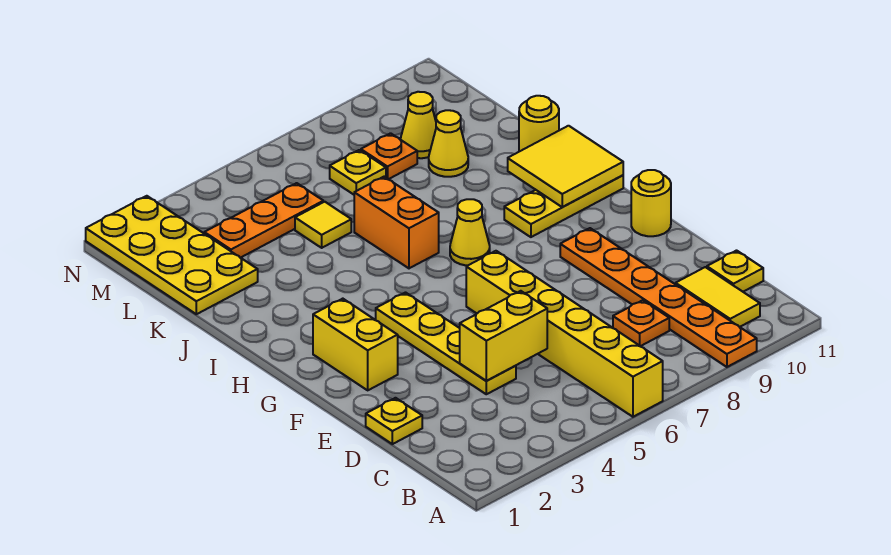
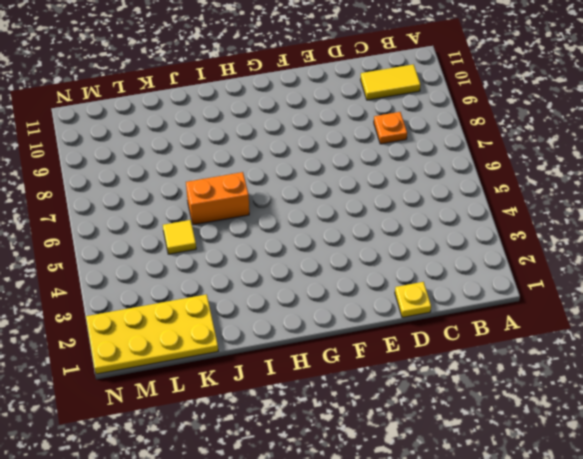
none -> yellow 1x6 brick [466,251,663,417]
none -> orange 1x6 plate [560,228,757,367]
none -> yellow 1x1 plate [707,251,763,292]

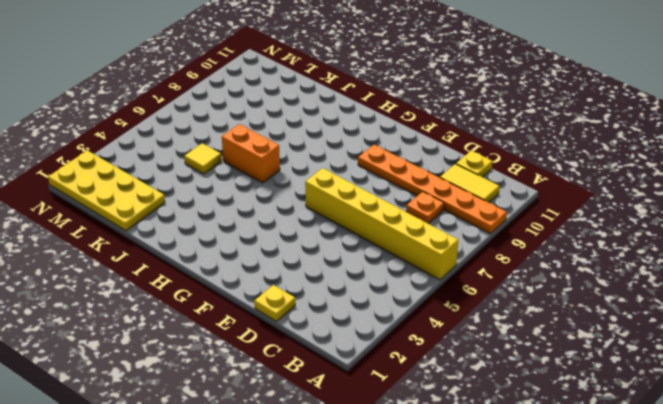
none -> yellow 1x4 plate [376,293,516,394]
none -> yellow 1x2 brick [313,299,398,390]
none -> yellow 1x1 round brick [631,170,671,236]

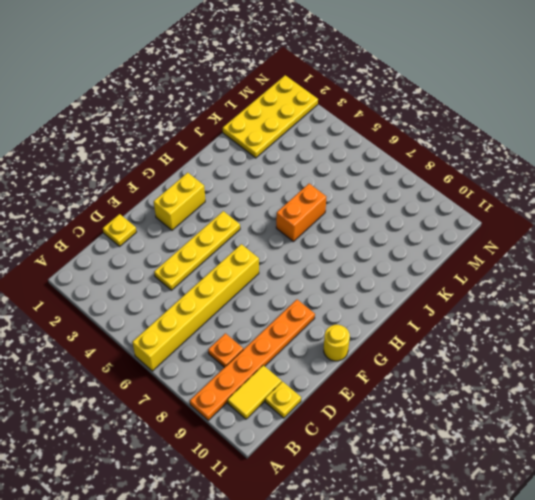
none -> yellow 1x1 cone [450,199,490,266]
none -> yellow 1x3 plate [504,175,623,237]
none -> yellow 1x1 round brick [519,96,559,152]

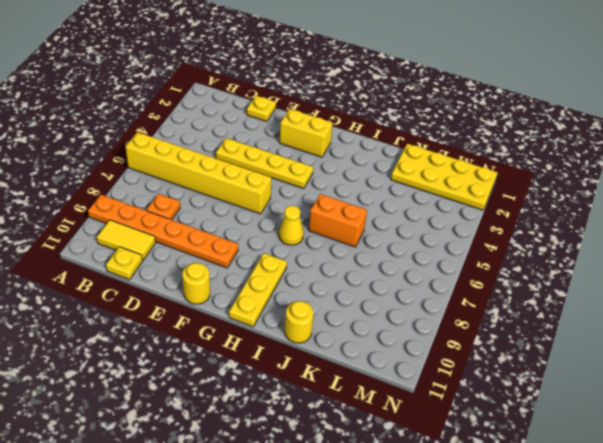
none -> yellow 1x1 tile [295,202,351,248]
none -> yellow 1x1 cone [429,110,468,177]
none -> orange 1x3 plate [204,183,323,258]

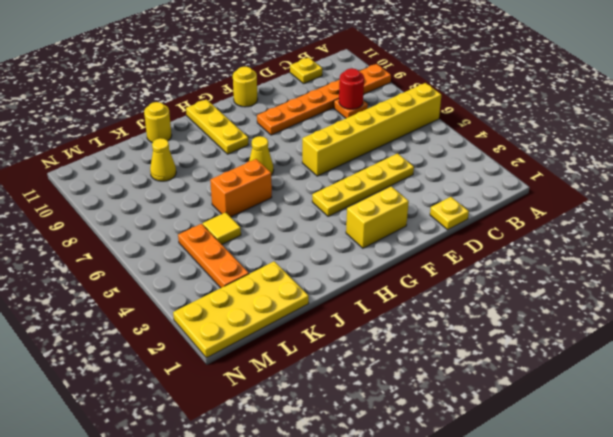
red 1x1 round brick [339,68,364,109] -> none
none -> yellow 1x2 tile [676,267,760,327]
none -> yellow 1x1 plate [330,150,386,195]
none -> orange 1x1 plate [361,133,417,179]

